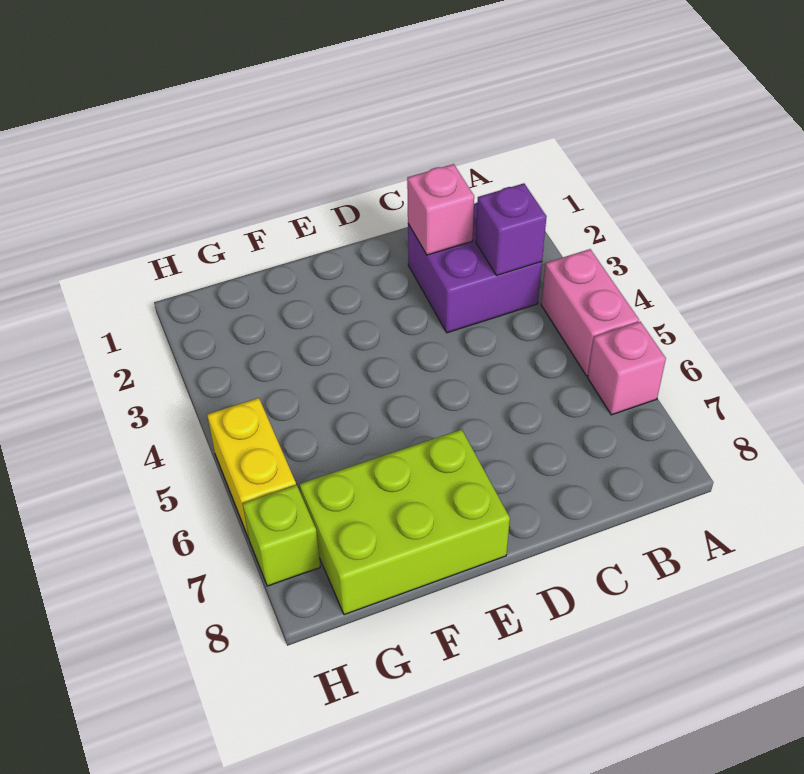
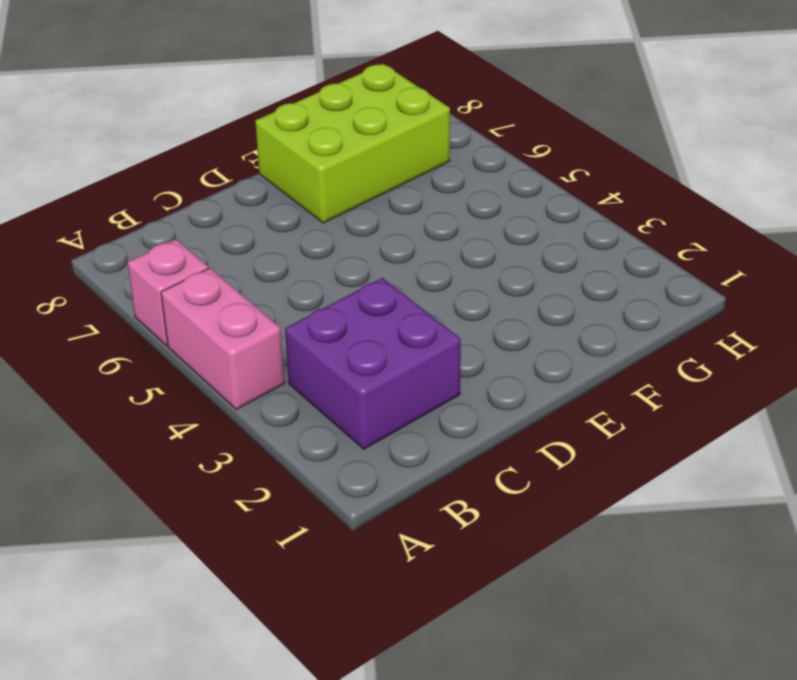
none -> yellow 1x2 brick [207,398,296,539]
none -> lime 1x1 brick [242,485,320,586]

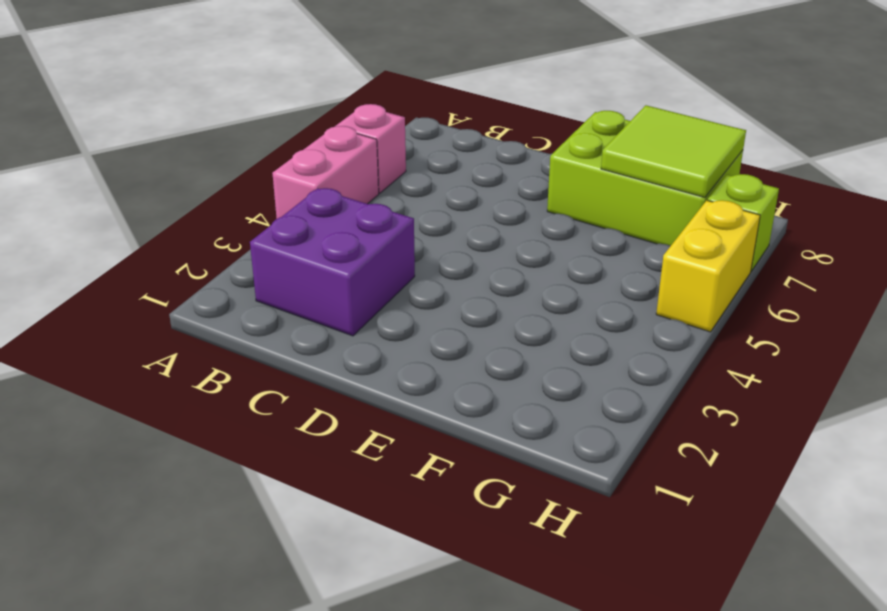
lime 2x2 tile [601,105,746,197] -> none
none -> purple 1x1 brick [476,183,547,276]
none -> pink 1x1 brick [407,164,474,255]

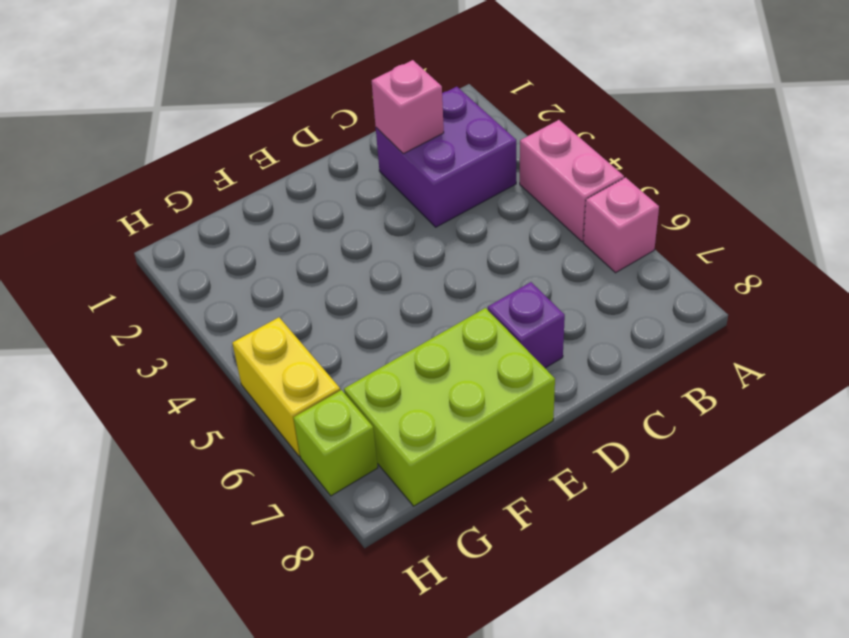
purple 1x1 brick [488,282,565,368] -> purple 1x1 brick moved to [476,183,547,276]

